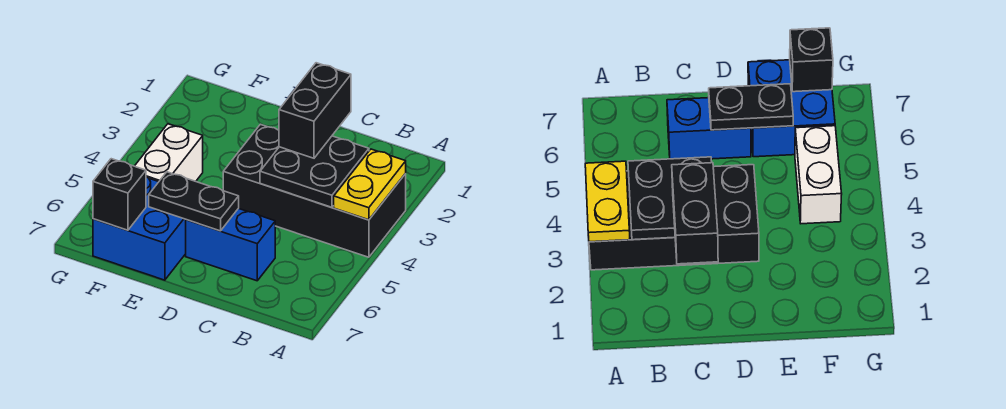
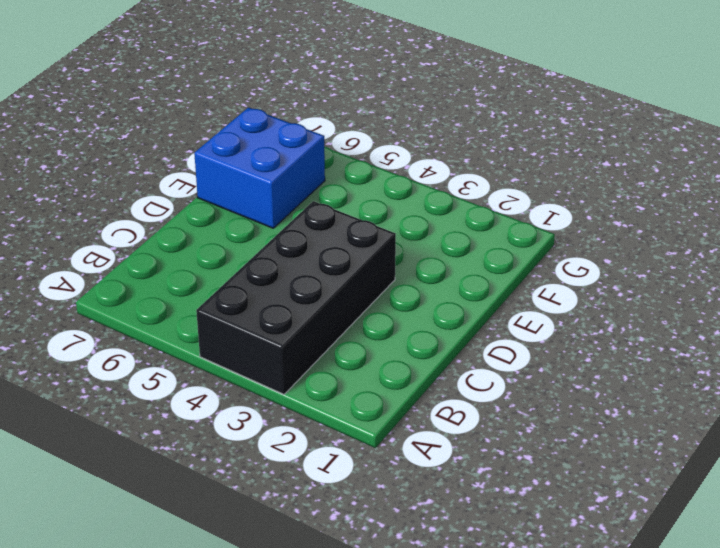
none -> blue 1x2 brick [186,208,275,281]
none -> white 1x2 brick [135,124,203,182]

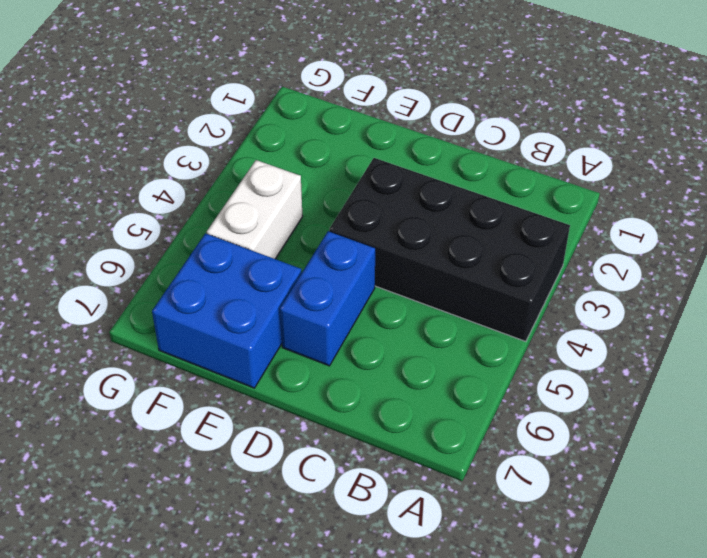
blue 1x2 brick [280,231,376,366] -> blue 1x2 brick turned to [186,208,275,281]
none -> yellow 1x2 plate [334,149,406,220]
none -> black 2x2 plate [260,136,369,208]

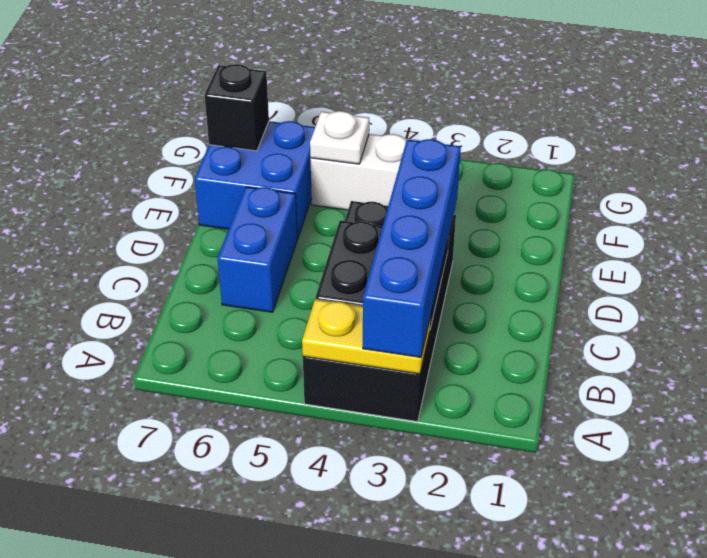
blue 1x4 brick [363,139,461,357] -> black 1x2 brick [279,63,351,158]
white 1x1 plate [310,111,369,164] -> none
none -> black 1x2 plate [149,172,239,231]

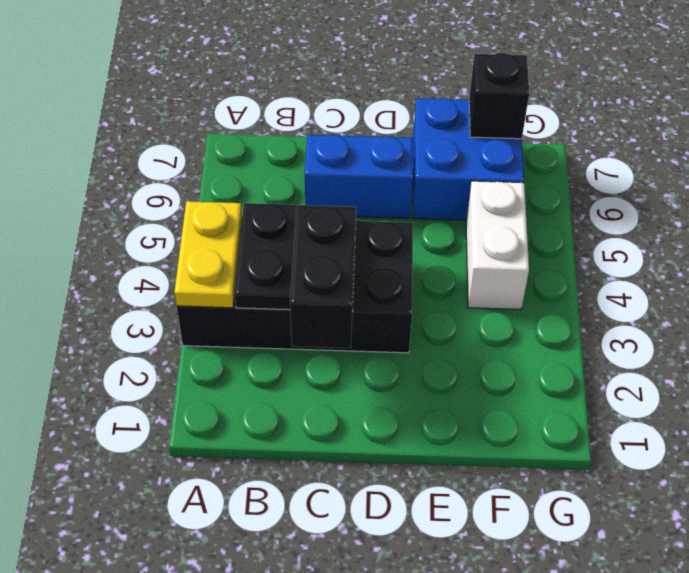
none -> black 1x2 plate [149,172,239,231]

